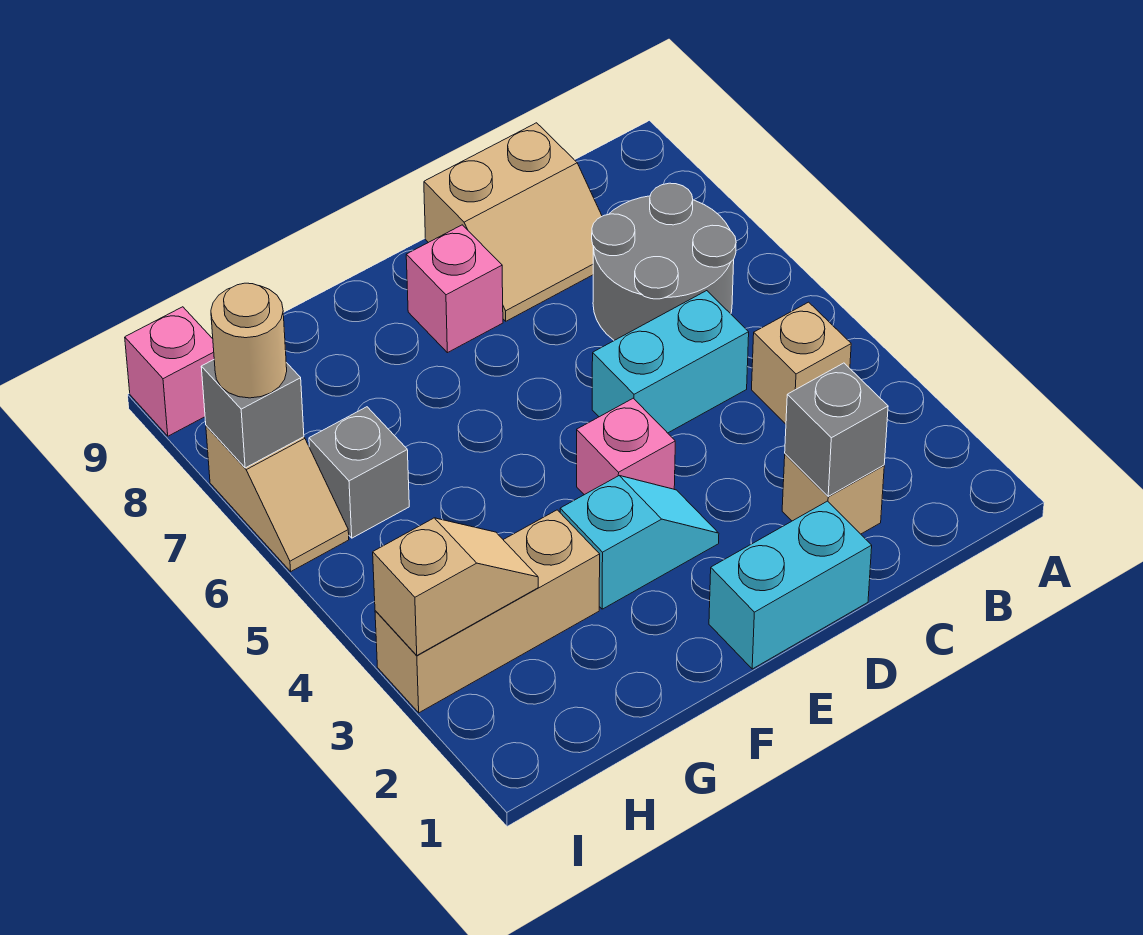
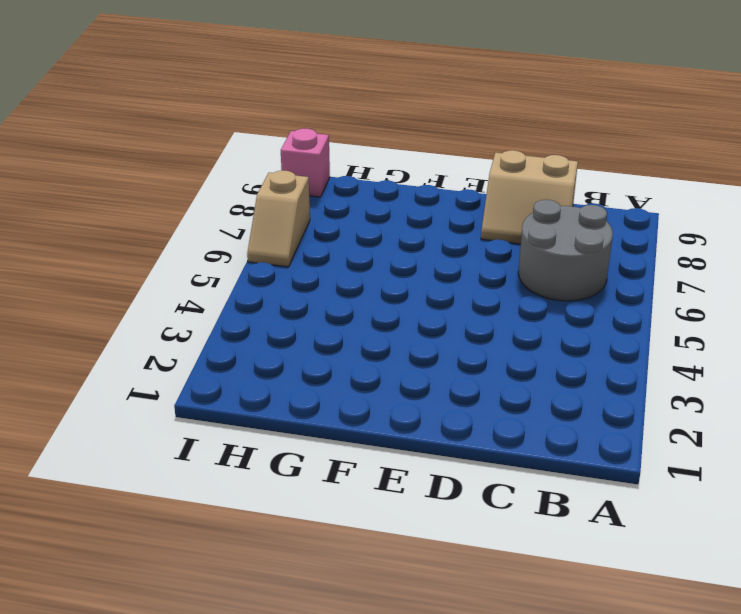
none -> tan 1x1 brick [752,302,851,424]
none -> tan 1x1 brick [782,454,884,534]
none -> cyan 1x2 brick [592,291,749,433]

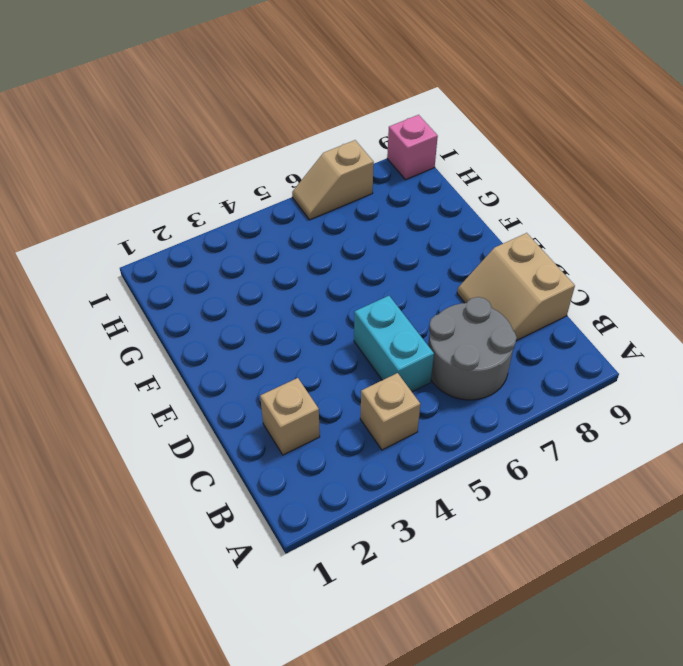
none -> cyan 1x2 brick [709,501,872,669]
none -> cyan 1x2 slope [560,476,719,609]
none -> pink 1x1 brick [577,398,675,495]

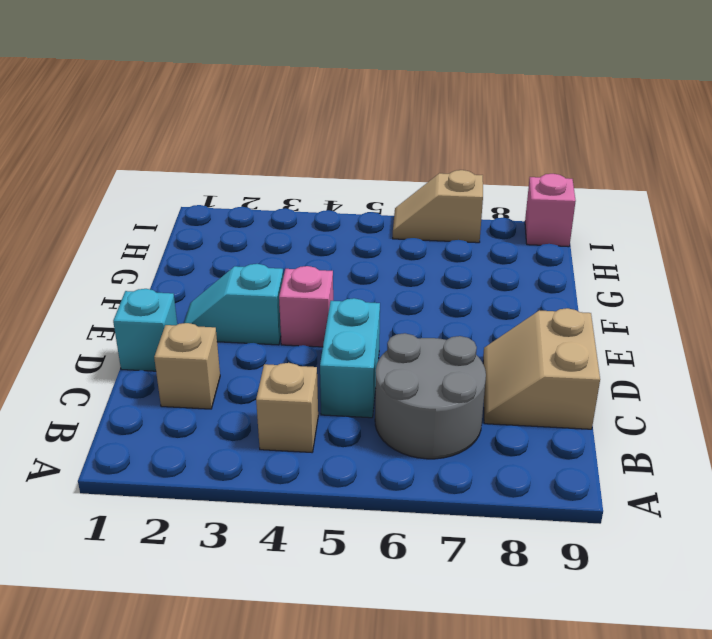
cyan 1x1 brick [113,289,177,371] -> cyan 1x2 brick [709,501,872,669]
cyan 1x2 slope [184,264,283,345] -> cyan 1x2 slope turned to [560,476,719,609]
none -> pink 1x1 brick [406,225,503,353]
none -> tan 1x3 brick [375,510,600,713]
none -> grey 1x1 brick [309,407,409,538]

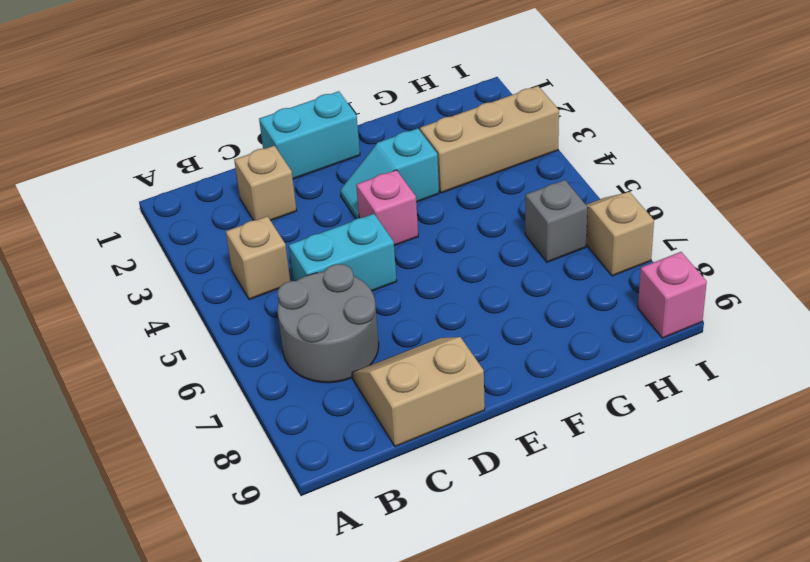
none -> pink 1x1 brick [406,225,503,353]
none -> grey 1x1 brick [785,363,888,496]
none -> tan 1x2 slope [373,518,538,655]

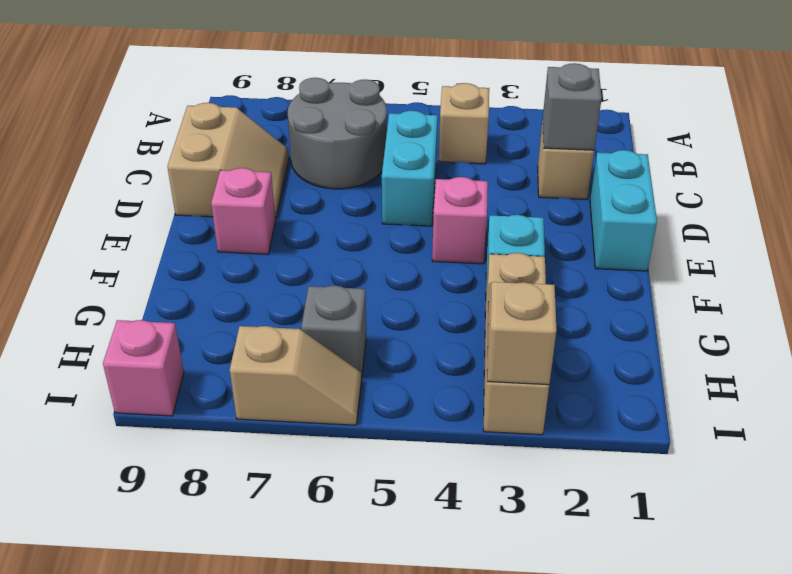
none -> grey 1x1 brick [201,360,304,468]
none -> tan 1x1 round brick [211,283,287,398]

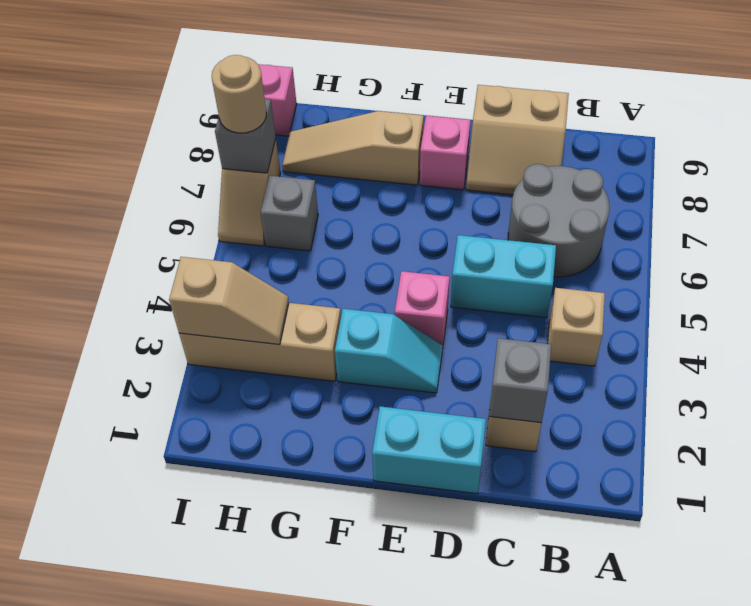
tan 1x3 slope [282,111,424,185] -> none

